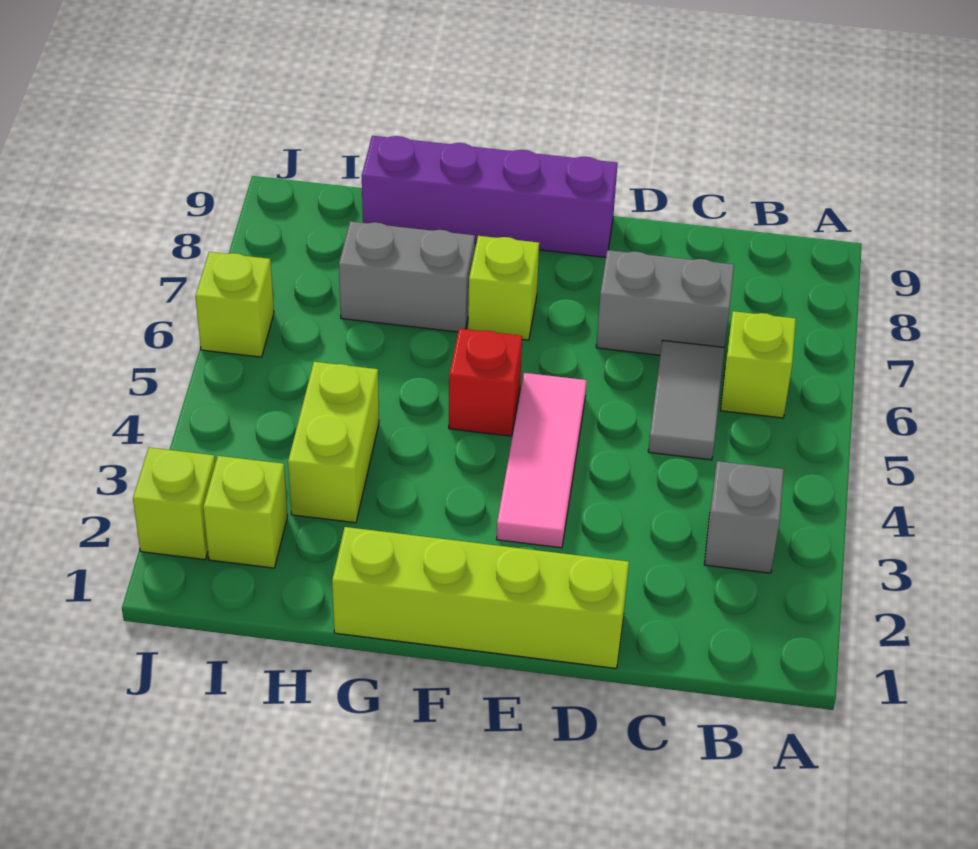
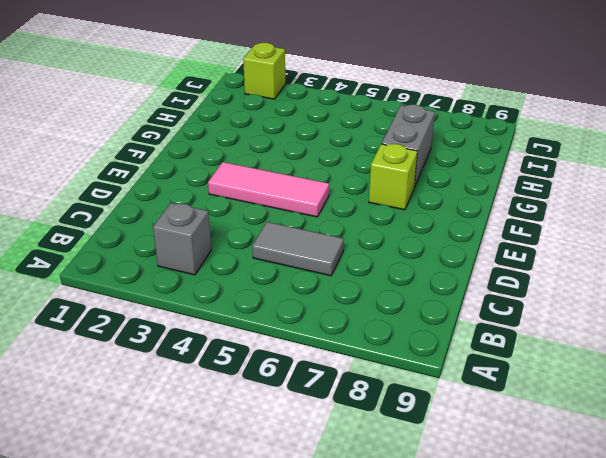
none -> lime 1x1 brick [721,311,796,418]
none -> grey 1x2 brick [596,250,734,355]
none -> lime 1x4 brick [332,527,629,668]

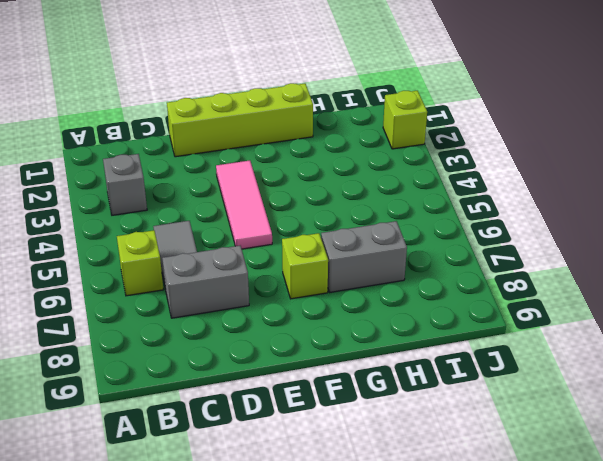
none -> purple 1x4 brick [362,136,618,257]
none -> red 1x1 brick [449,329,522,436]
none -> lime 1x2 brick [288,362,379,523]

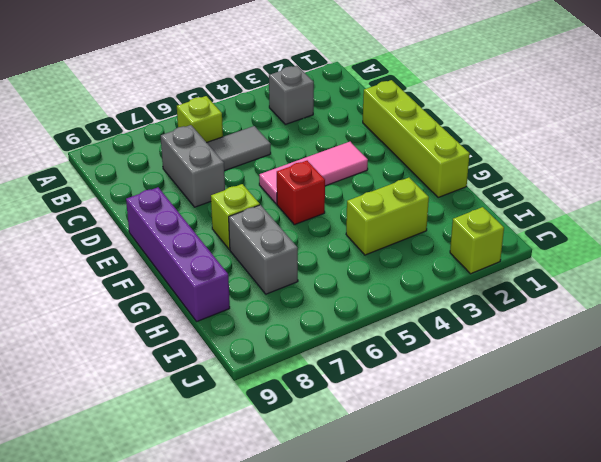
none -> lime 1x1 brick [203,456,288,568]
none -> lime 1x1 brick [195,252,274,357]

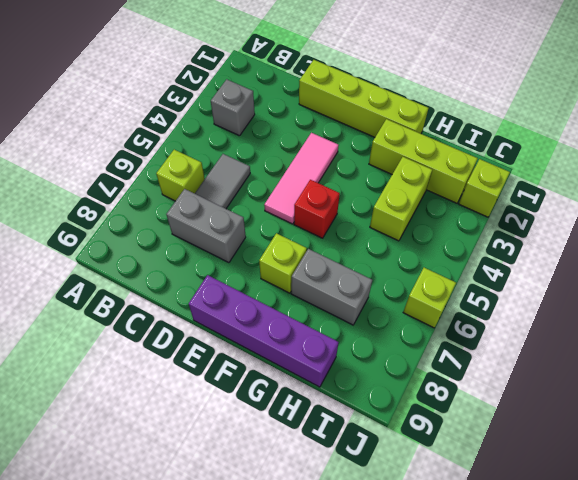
lime 1x3 brick [369,119,478,203] -> lime 1x1 brick [203,456,288,568]

